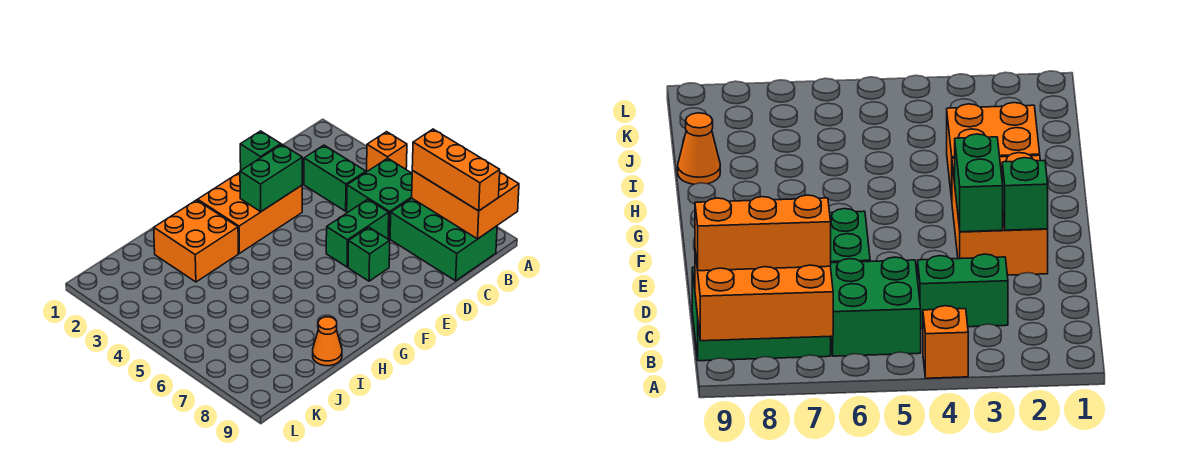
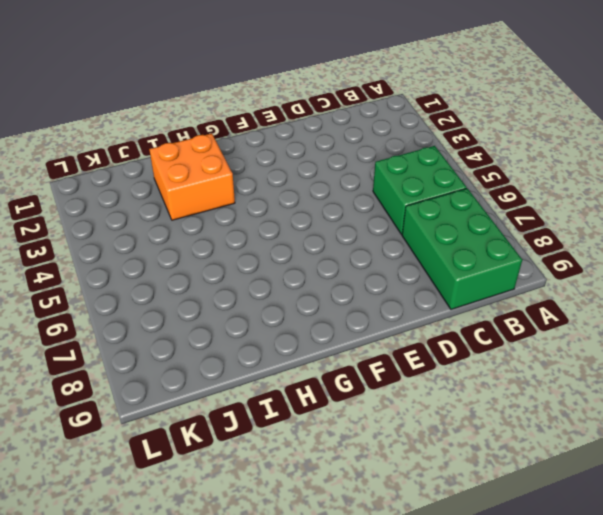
none -> orange 1x1 brick [367,132,407,171]
none -> green 1x2 brick [304,145,366,211]
none -> green 1x2 brick [326,199,389,267]

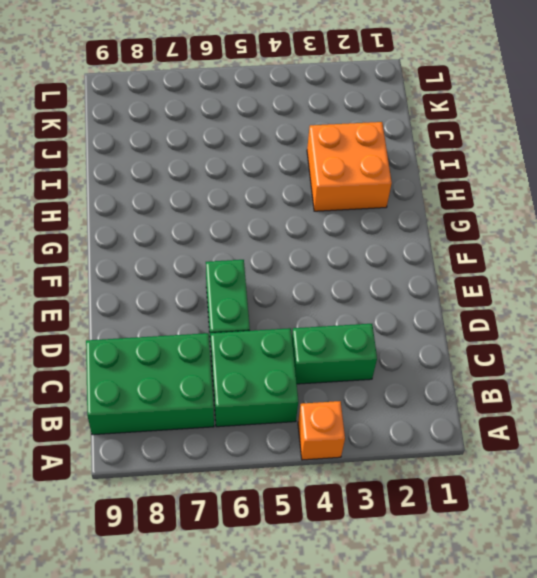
none -> orange 2x3 brick [198,172,302,253]
none -> green 1x1 brick [348,227,390,281]
none -> orange 1x1 cone [313,317,342,366]

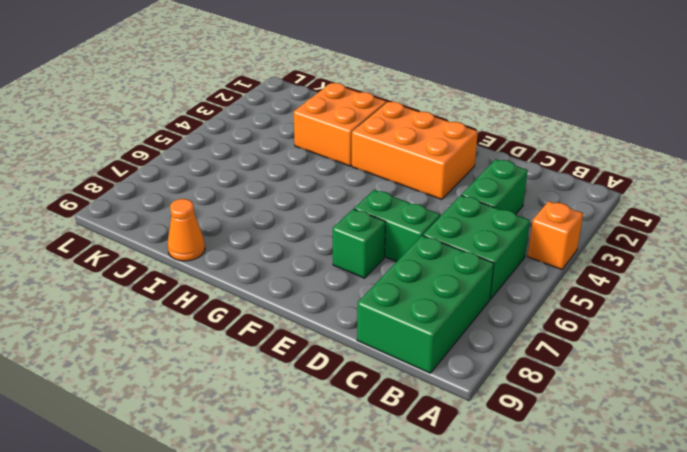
none -> orange 2x3 brick [412,170,519,239]
none -> green 1x1 brick [240,131,281,170]
none -> green 1x2 brick [240,145,302,212]

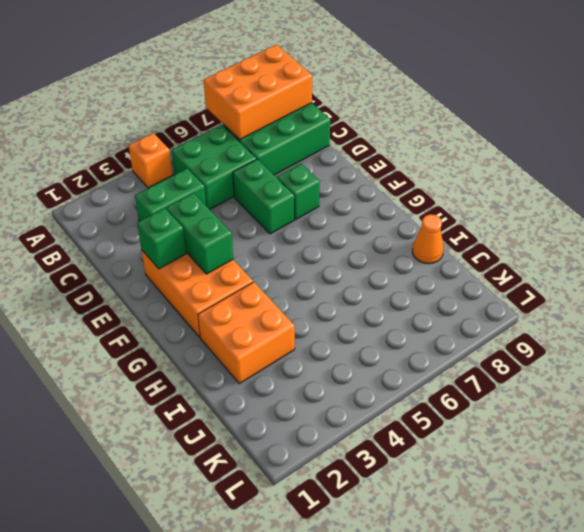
none -> orange 1x3 brick [412,129,500,211]

